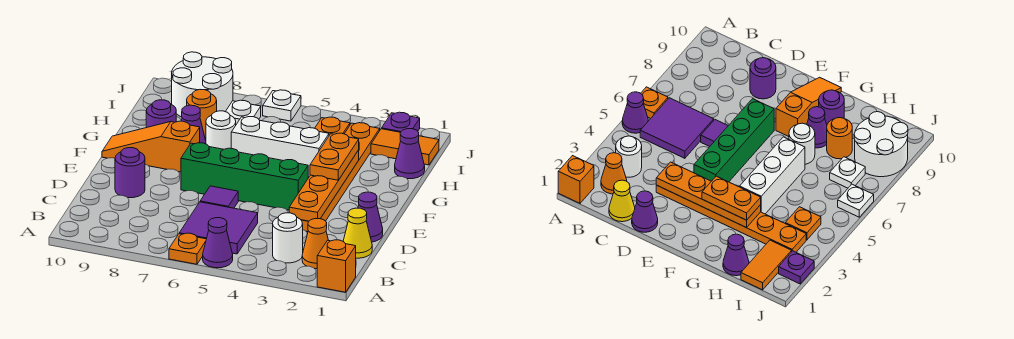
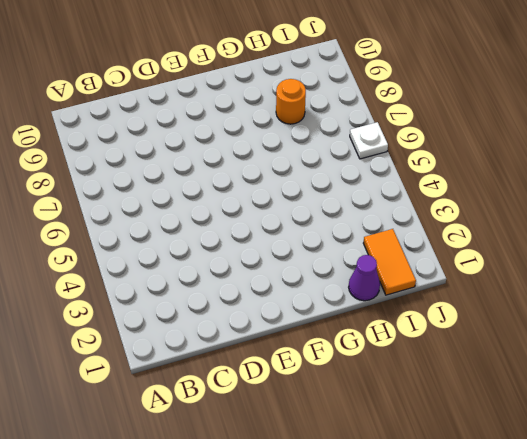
none -> orange 1x1 brick [317,240,356,292]
none -> purple 1x1 cone [203,218,233,268]
none -> orange 1x1 plate [169,233,206,264]

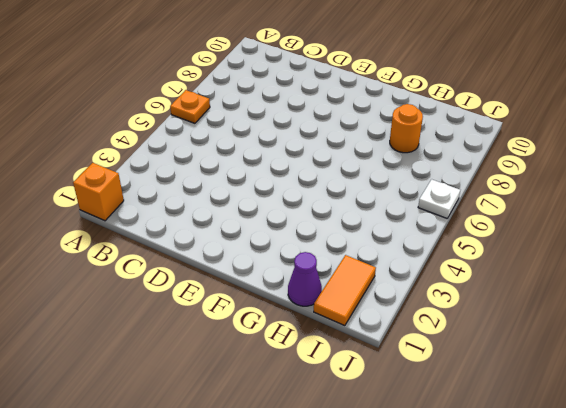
none -> purple 1x1 cone [203,218,233,268]
none -> orange 1x1 cone [302,218,329,269]
none -> white 1x1 round brick [273,213,303,263]

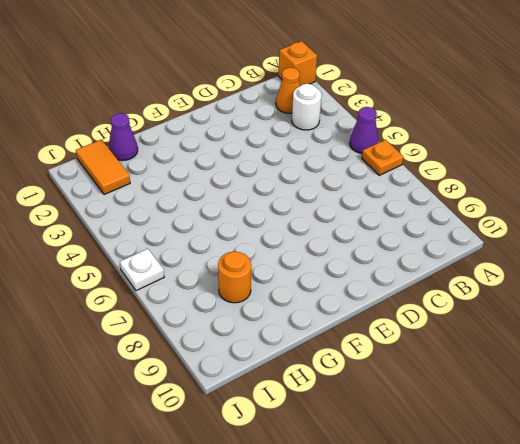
none -> purple 2x2 tile [179,202,258,254]
none -> yellow 1x1 cone [343,208,372,258]
none -> purple 1x1 cone [358,192,383,242]

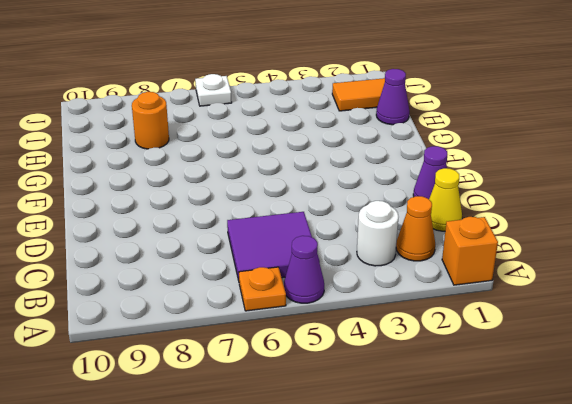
none -> orange 1x6 plate [301,123,380,232]
none -> purple 1x1 tile [200,186,238,208]
none -> purple 1x1 round brick [115,148,145,198]

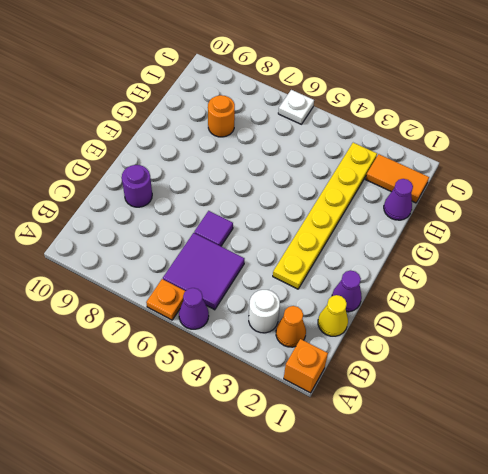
yellow 1x6 plate [273,143,377,289] -> orange 1x6 plate [301,123,380,232]
none -> green 1x4 brick [181,143,308,210]
none -> orange 1x3 slope [102,121,200,172]
none -> white 1x3 brick [231,117,329,178]

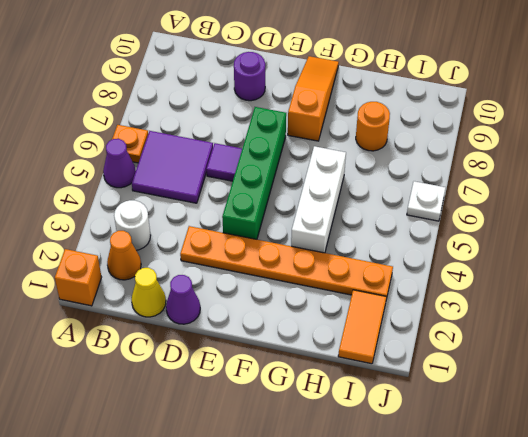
none -> white 1x1 round brick [206,111,236,149]
none -> purple 1x1 cone [181,105,206,144]
none -> purple 1x1 round brick [146,100,176,128]

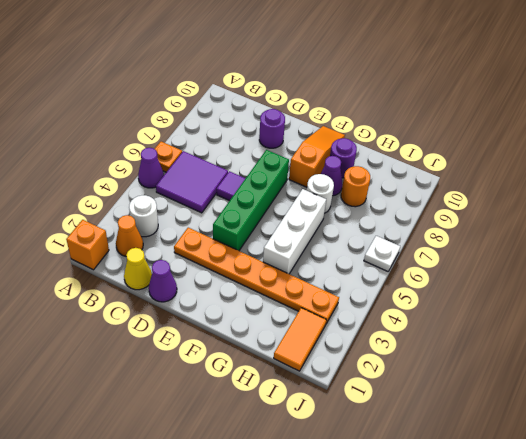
none -> purple 1x1 cone [395,129,425,179]
none -> orange 1x1 plate [315,117,350,135]
none -> white 1x1 plate [225,100,261,124]

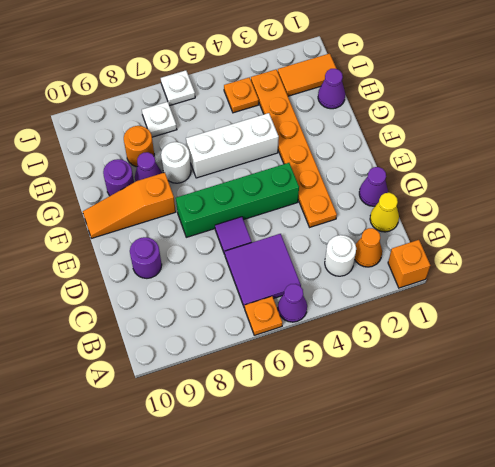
none -> white 2x2 round brick [171,52,233,117]
none -> purple 1x1 plate [382,112,420,132]
none -> orange 1x4 plate [289,150,359,221]

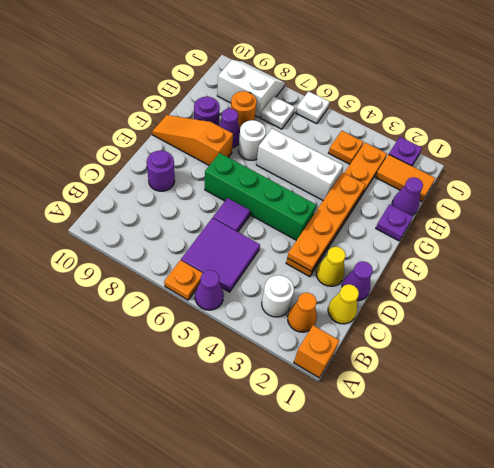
yellow 1x1 cone [316,247,346,286] -> none
purple 1x1 plate [376,204,413,241] -> none
white 2x2 slope [217,60,285,118] -> white 2x2 round brick [171,52,233,117]
none -> orange 1x2 plate [310,133,359,180]

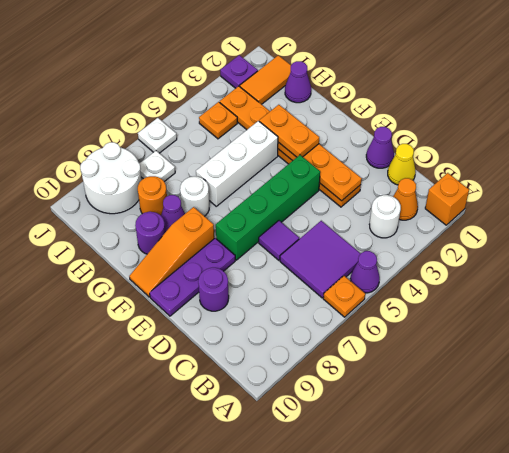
purple 1x3 plate [150,238,235,316] -> none

